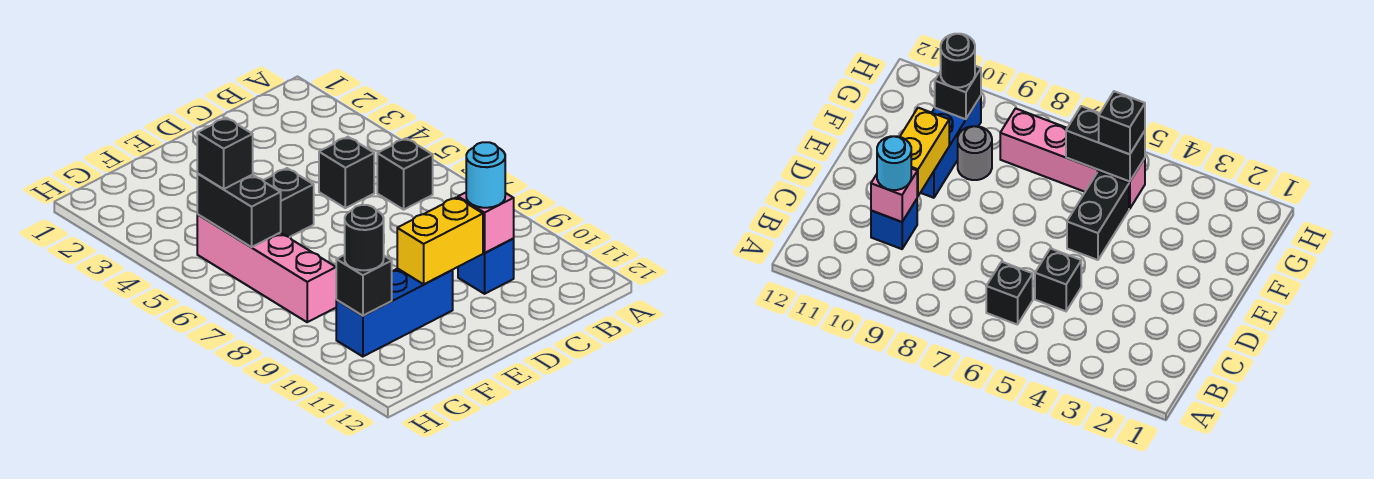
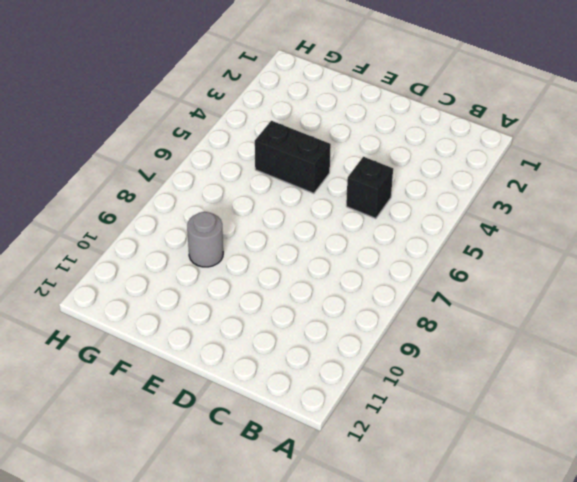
none -> black 1x1 brick [377,138,433,210]
none -> blue 1x1 brick [458,239,514,294]
none -> blue 1x3 brick [336,268,453,357]

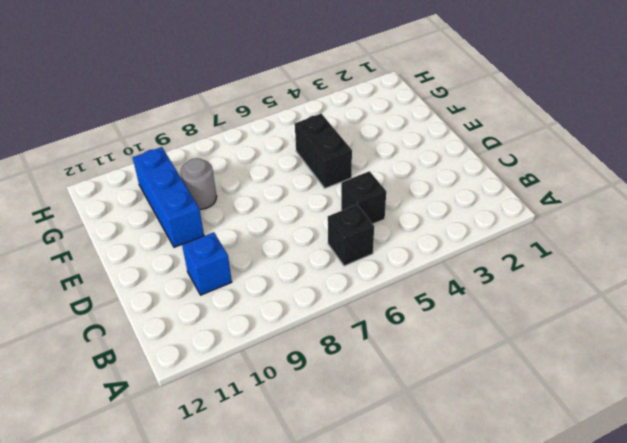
none -> pink 1x4 brick [197,214,336,322]
none -> pink 1x1 brick [458,193,514,253]
none -> yellow 1x2 brick [397,197,483,284]

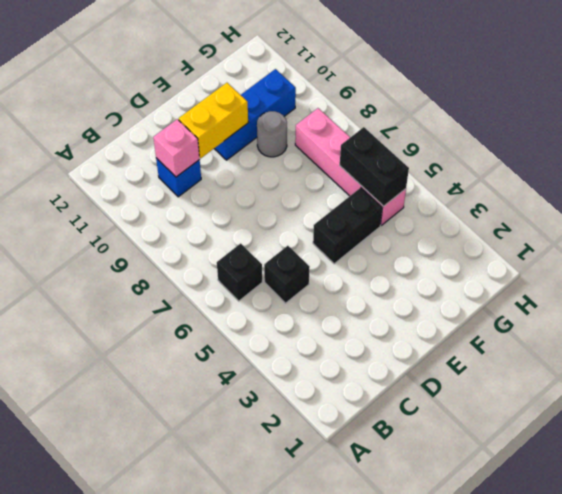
none -> black 1x1 brick [336,255,392,316]
none -> cyan 1x1 round brick [466,142,505,208]
none -> black 1x1 brick [197,118,253,189]

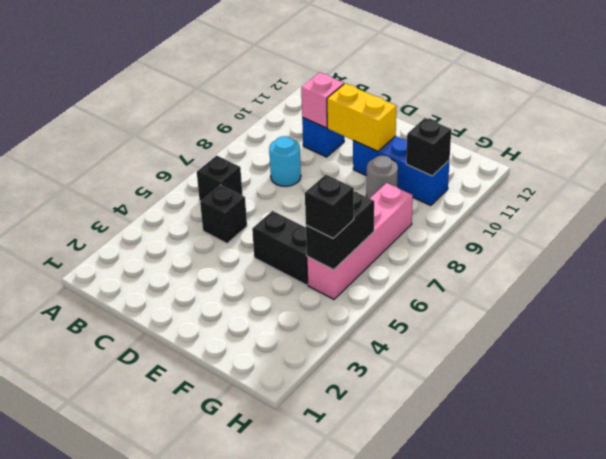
cyan 1x1 round brick [269,136,301,187] -> cyan 1x1 round brick moved to [466,142,505,208]
none -> black 1x1 round brick [345,205,384,270]

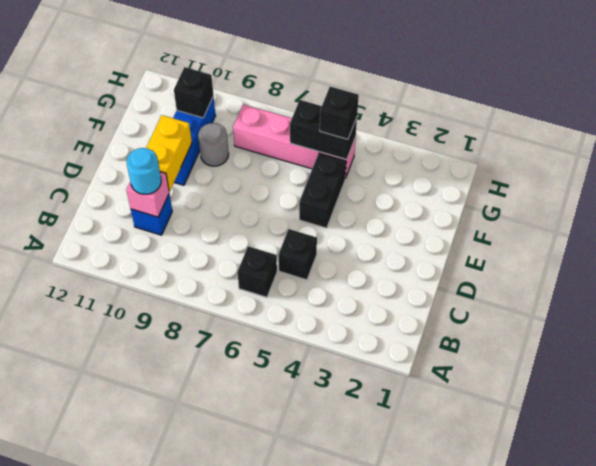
none -> black 1x1 round brick [345,205,384,270]

